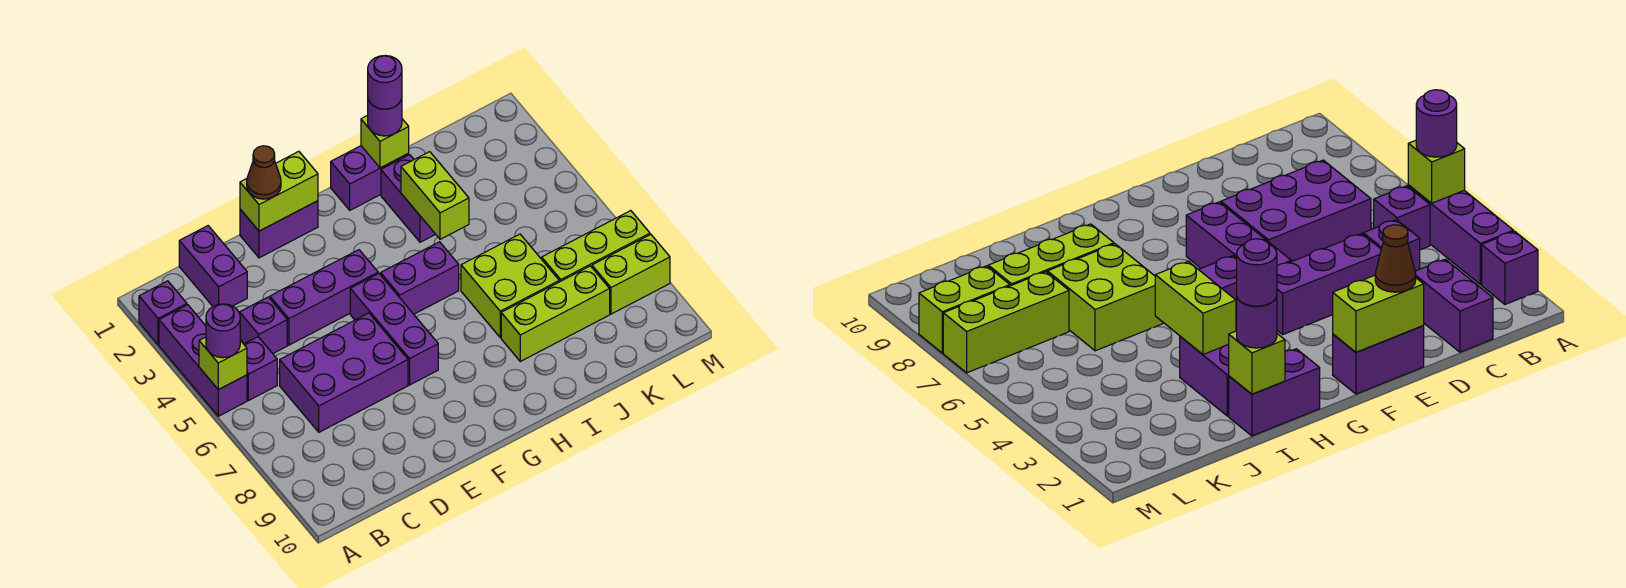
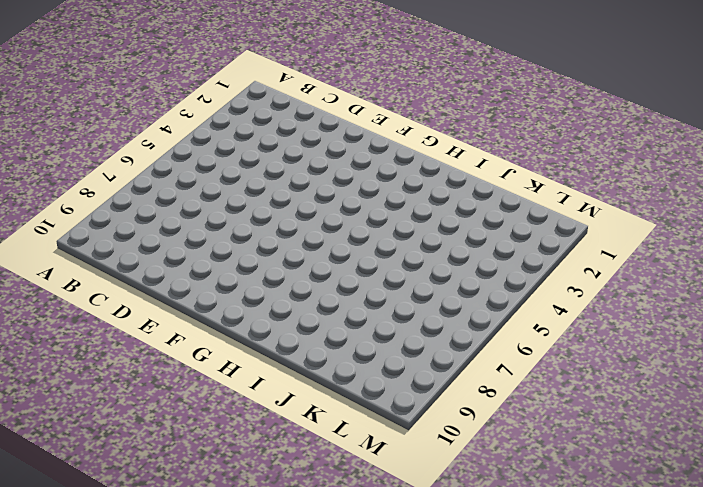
none -> purple 1x1 brick [139,281,187,345]
none -> purple 1x3 brick [159,305,247,416]
none -> purple 1x1 brick [244,337,277,401]

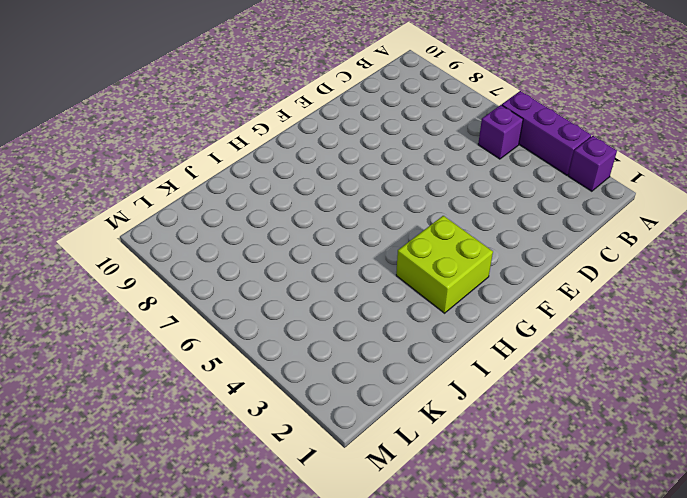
lime 2x2 brick [396,216,493,313] -> lime 2x2 brick moved to [461,234,559,338]
none -> purple 1x2 brick [179,226,247,306]
none -> purple 1x1 brick [240,297,287,353]
none -> purple 2x3 brick [280,313,408,432]

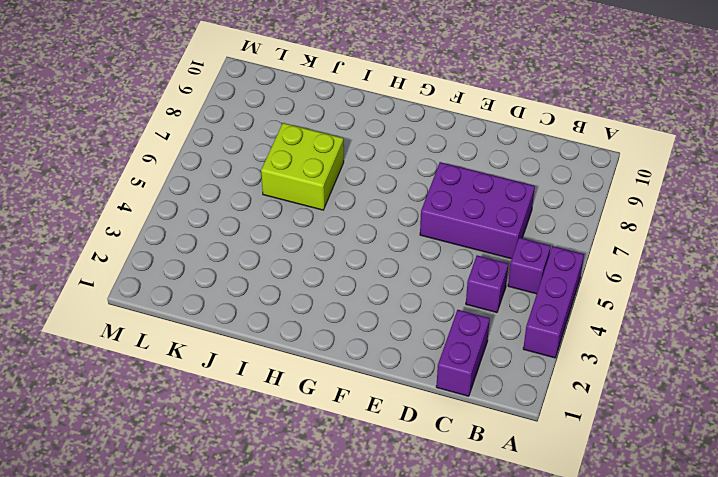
none -> purple 1x1 brick [139,281,187,345]
none -> purple 1x3 brick [270,250,378,345]
none -> purple 1x2 brick [240,201,318,258]

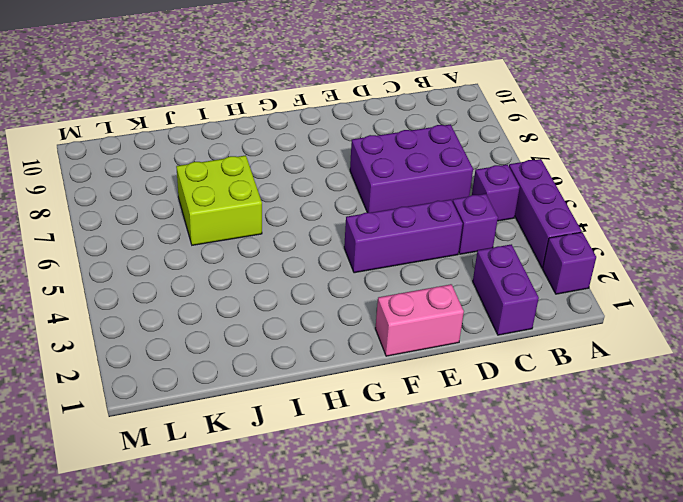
pink 1x2 brick [375,284,464,356] -> purple 1x2 brick [240,201,318,258]
none -> purple 1x3 brick [350,273,438,385]
none -> purple 1x2 brick [381,242,459,314]
none -> purple 1x2 brick [331,146,409,210]

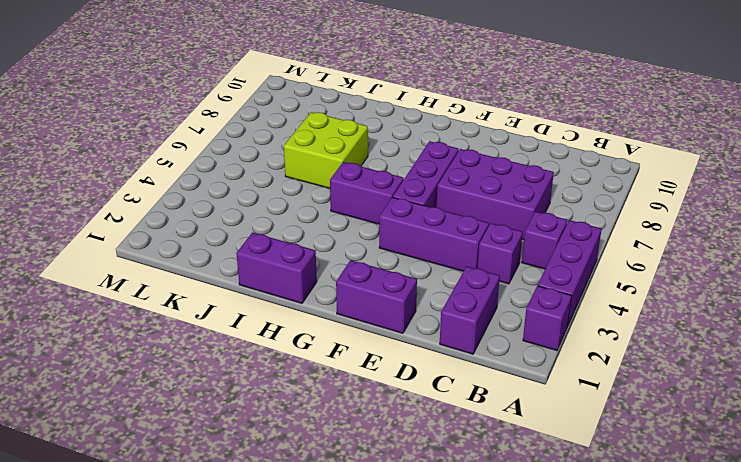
none -> purple 1x2 brick [381,155,435,242]
none -> lime 1x3 brick [501,266,610,361]
none -> lime 1x3 brick [542,211,650,282]

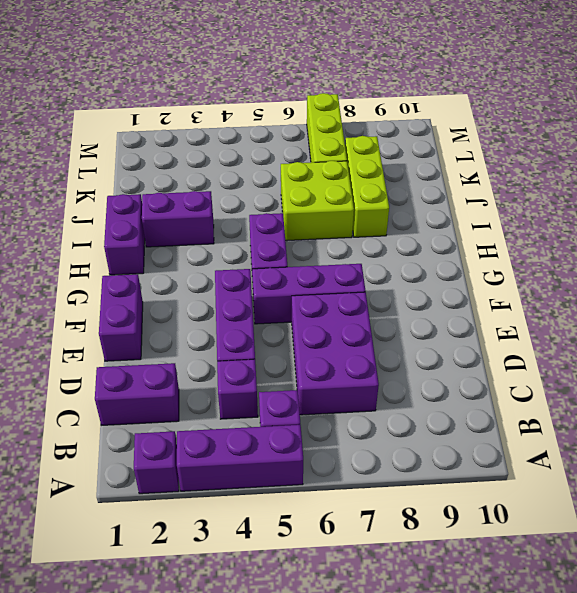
none -> lime 1x2 brick [592,234,670,314]
none -> lime 1x1 brick [199,337,247,390]
none -> lime 1x2 brick [240,151,318,231]

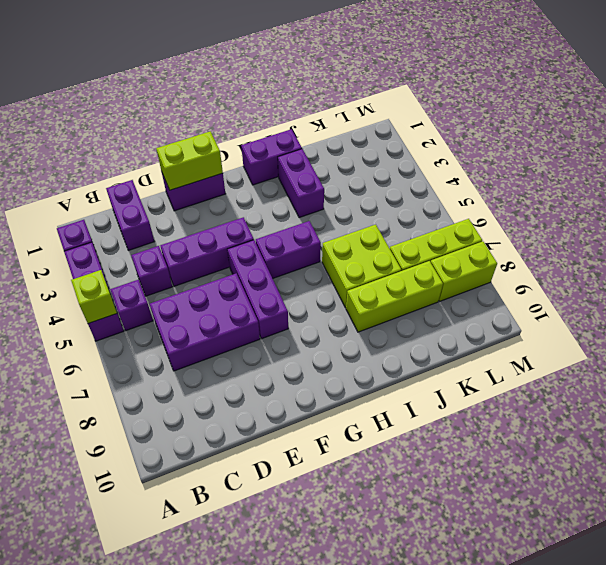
none -> lime 1x1 brick [361,115,409,168]
none -> lime 1x2 brick [401,152,469,239]
none -> purple 1x1 round brick [206,304,240,358]

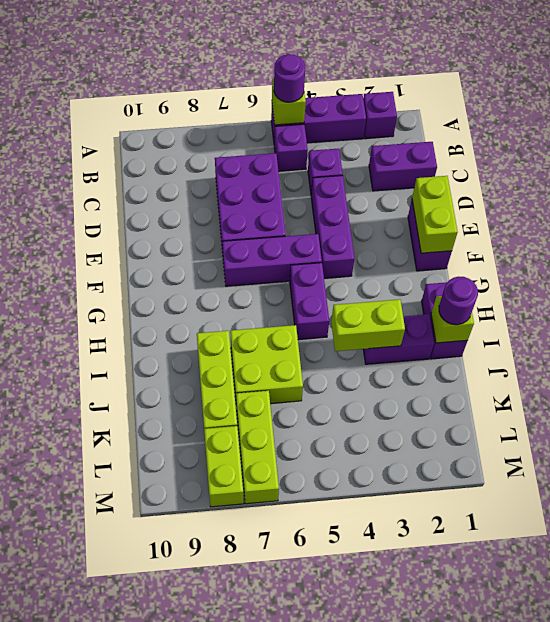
none -> brown 1x1 cone [247,146,281,199]
none -> purple 1x1 round brick [368,56,402,109]

